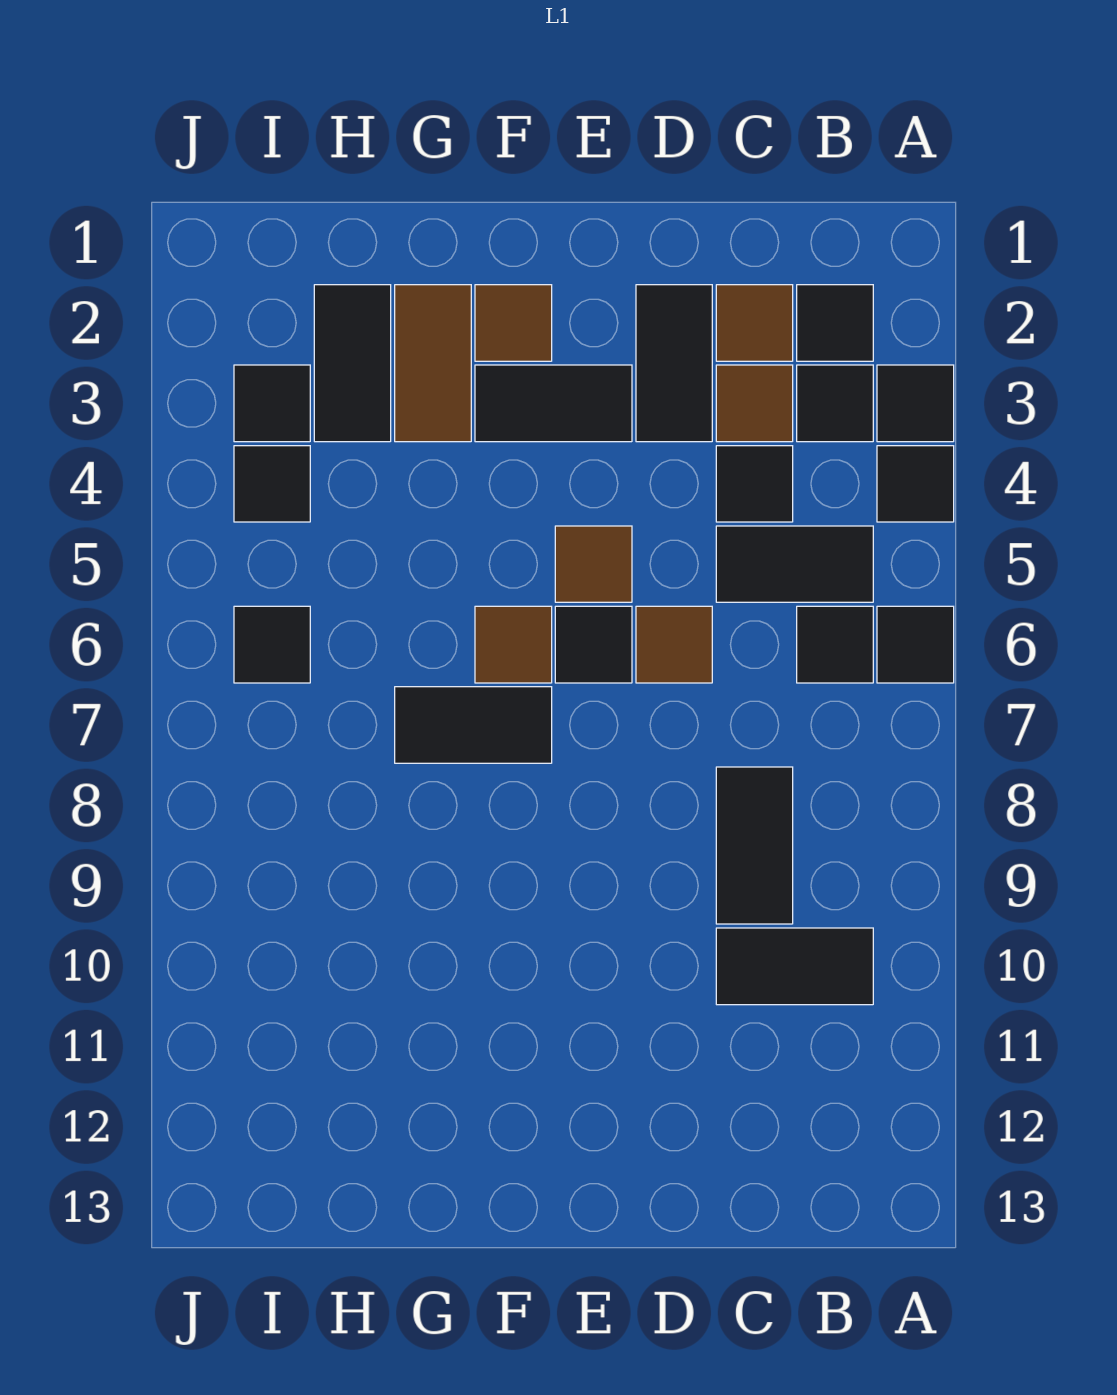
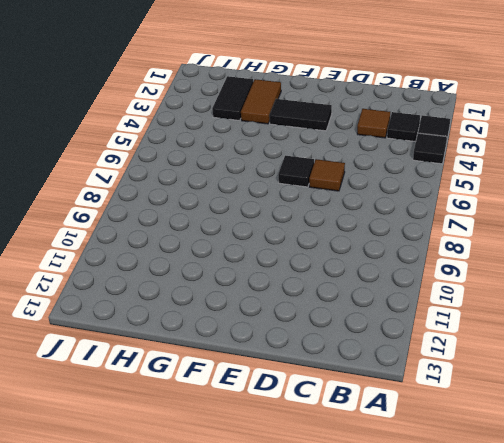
none -> black 1x1 tile [877,606,954,683]
none -> black 1x1 tile [797,285,873,361]
none -> black 1x2 tile [716,526,873,602]

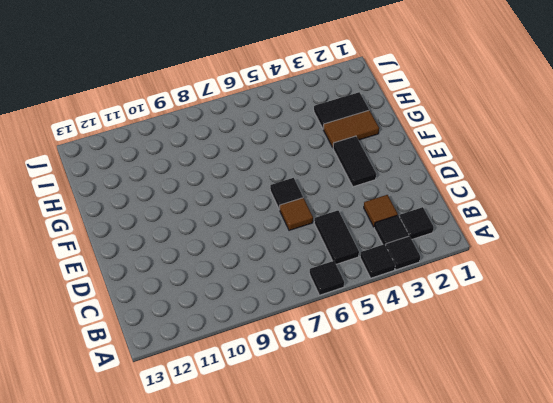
none -> black 1x1 tile [797,606,873,683]
none -> black 1x2 tile [716,928,873,1005]
none -> brown 1x1 tile [716,285,793,361]

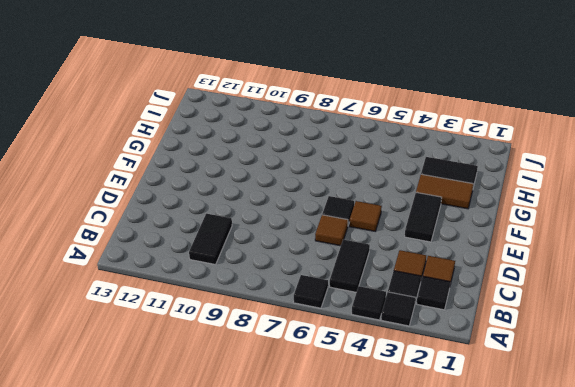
none -> black 1x1 tile [797,606,873,683]
none -> black 1x1 tile [716,446,793,522]
none -> black 1x2 tile [716,767,793,924]

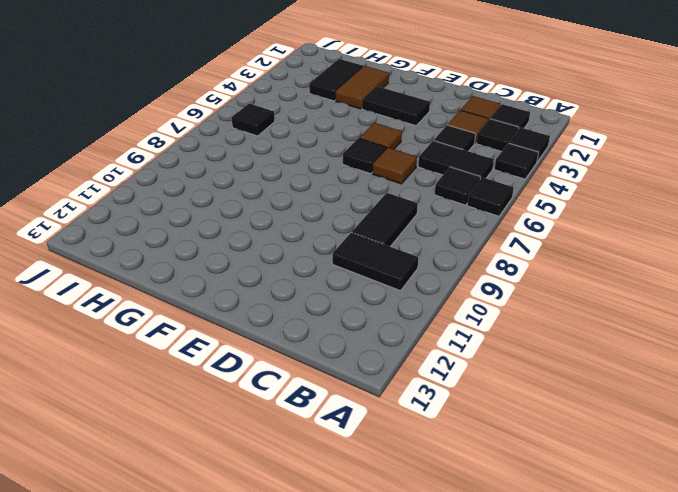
none -> black 1x2 tile [636,285,712,442]
none -> brown 1x1 tile [475,285,552,361]
none -> brown 1x1 tile [475,606,552,683]

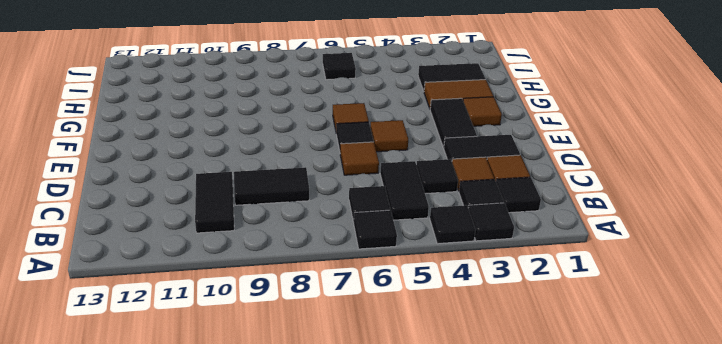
none -> black 1x2 tile [395,687,552,763]
none -> black 1x1 tile [234,365,310,442]
none -> black 1x1 tile [234,446,310,522]

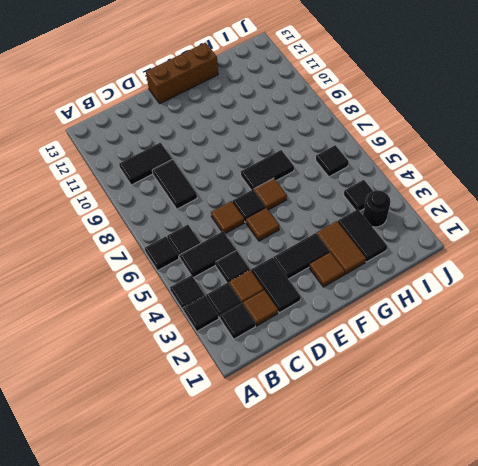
brown 1x3 brick [146,43,218,104] -> none
black 1x1 round brick [363,191,391,227] -> black 1x1 tile [234,365,310,442]

